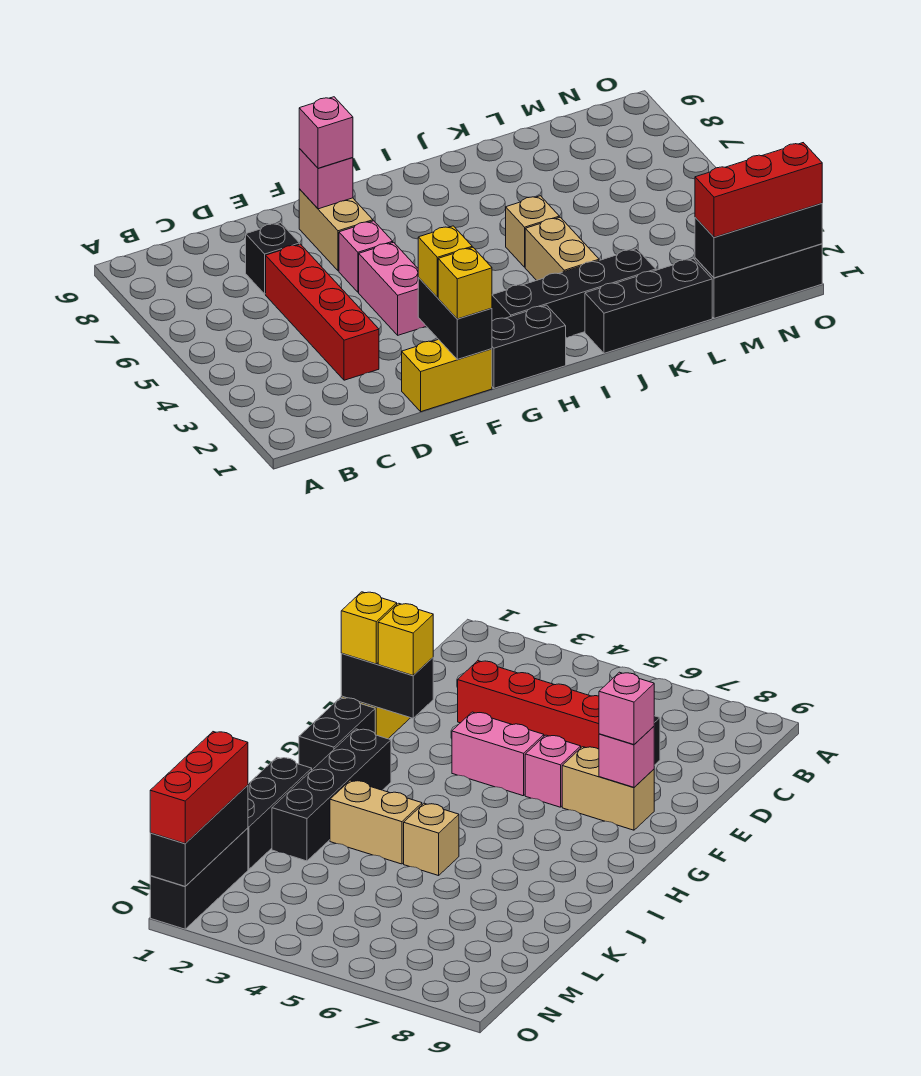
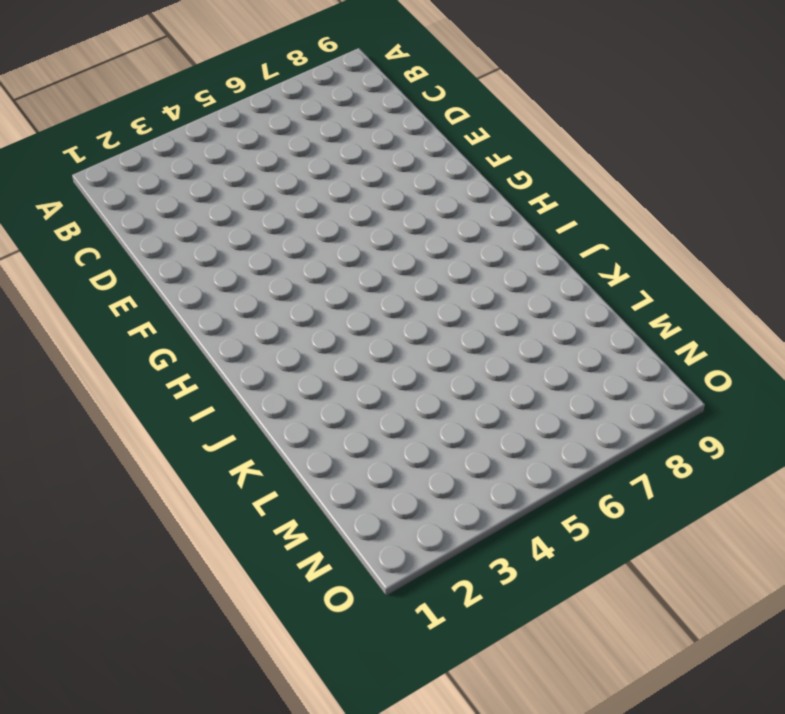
none -> red 1x4 brick [266,244,379,380]
none -> black 1x1 brick [246,223,300,294]
none -> yellow 1x2 brick [402,339,492,412]

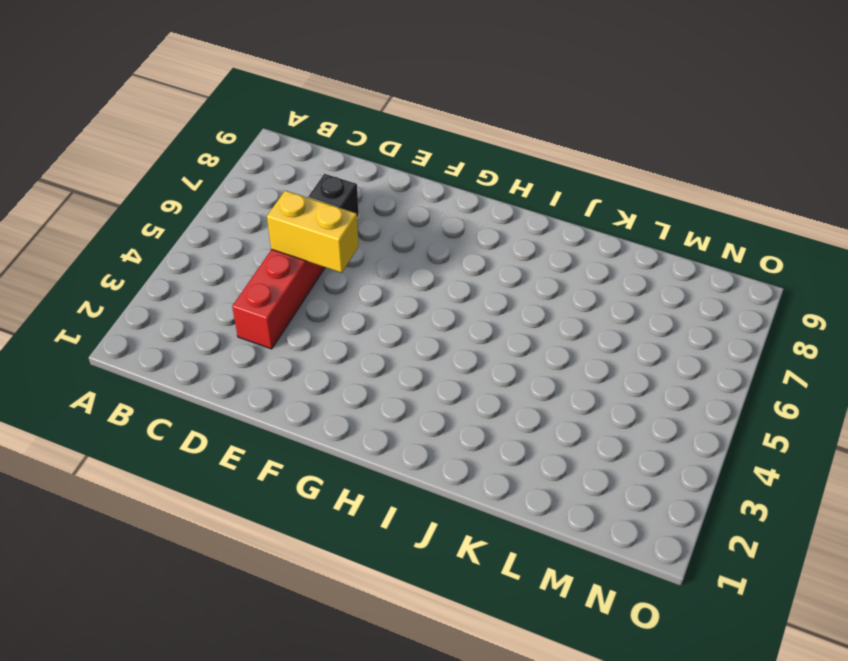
yellow 1x2 brick [267,191,359,273] -> yellow 1x2 brick moved to [402,339,492,412]
none -> pink 1x2 brick [359,242,426,335]
none -> pink 1x1 brick [339,221,393,292]
none -> tan 1x2 brick [299,189,373,271]

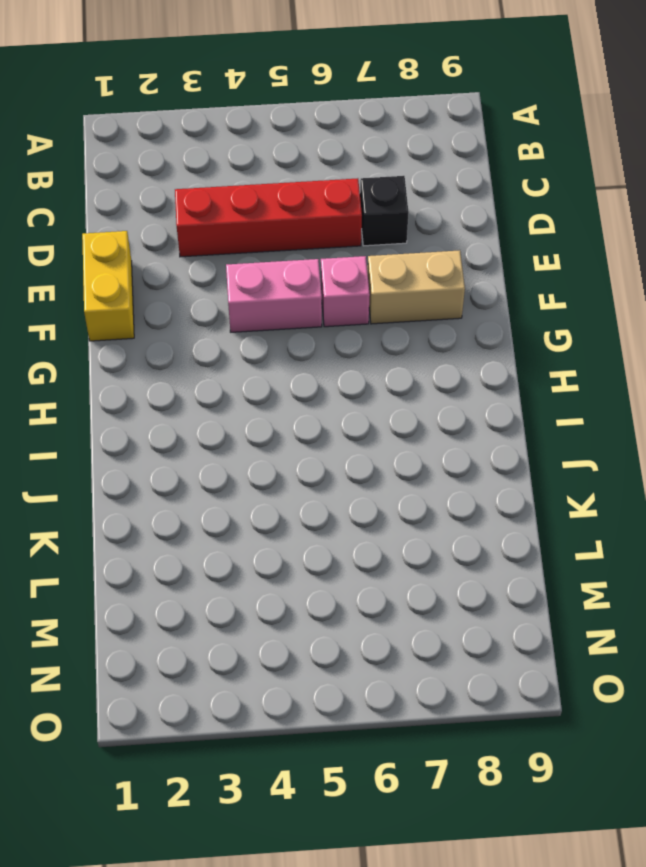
none -> black 1x2 brick [492,305,566,388]
none -> black 1x4 brick [492,249,656,338]
none -> black 1x3 brick [585,259,712,353]

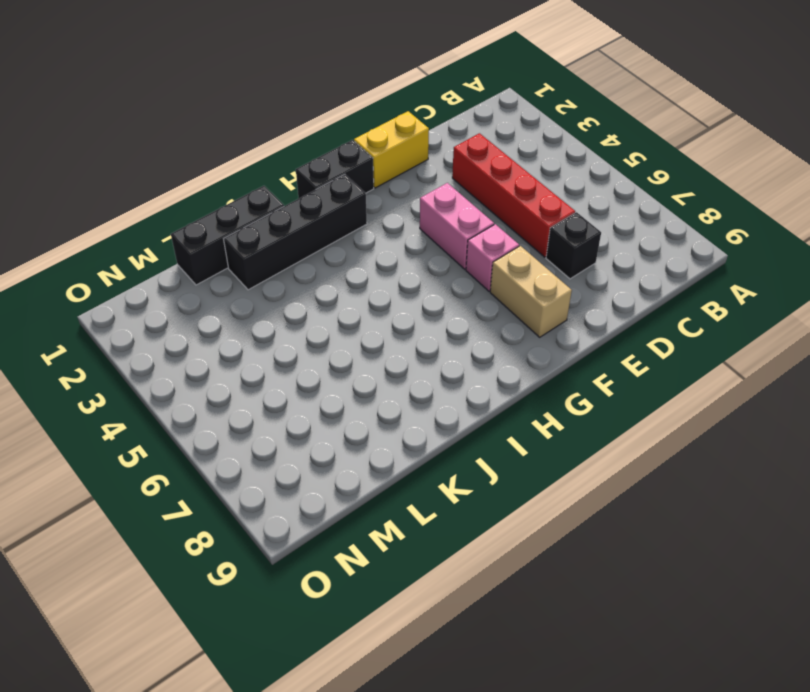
none -> tan 1x2 brick [525,217,599,280]
none -> tan 1x1 brick [506,196,559,267]
none -> black 1x3 brick [695,244,822,318]

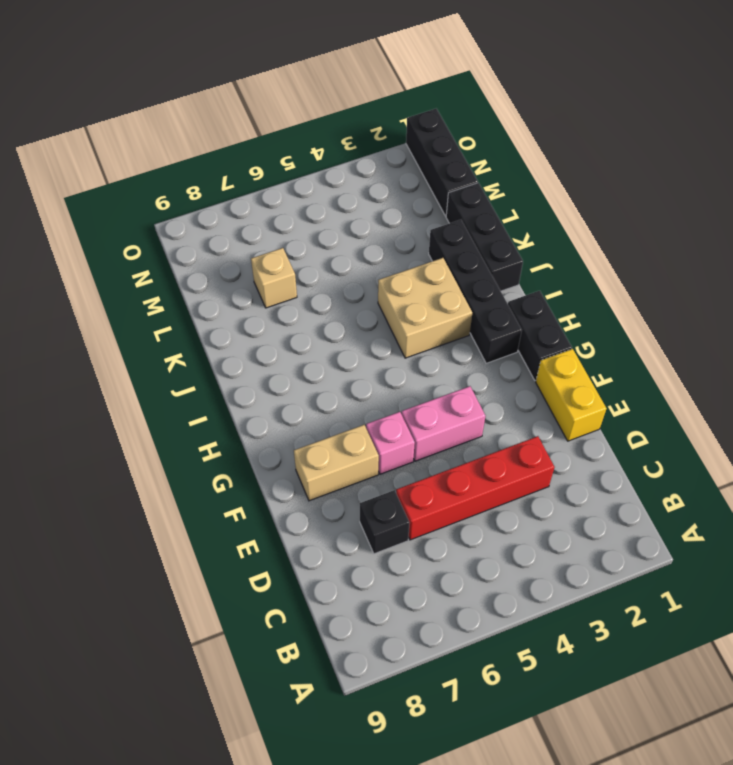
tan 2x2 brick [378,258,472,358] -> tan 1x2 brick [525,217,599,280]
tan 1x1 brick [251,248,297,308] -> tan 1x1 brick moved to [506,196,559,267]
none -> black 1x2 brick [418,278,492,359]
none -> pink 1x1 brick [299,149,353,209]
none -> black 1x3 brick [695,203,822,278]

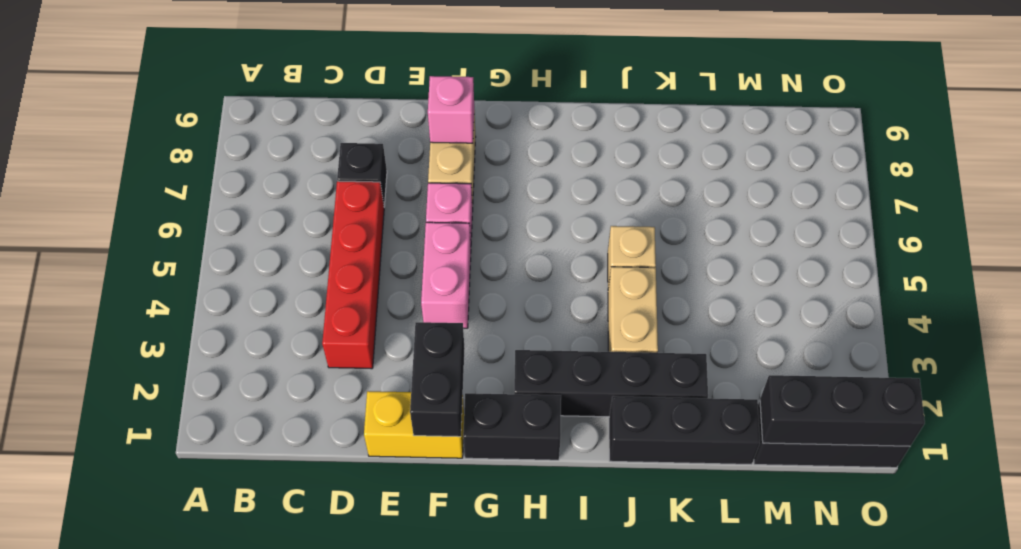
none -> yellow 1x1 brick [438,247,492,319]
none -> yellow 1x1 brick [418,226,472,297]
none -> pink 1x1 brick [299,97,353,168]

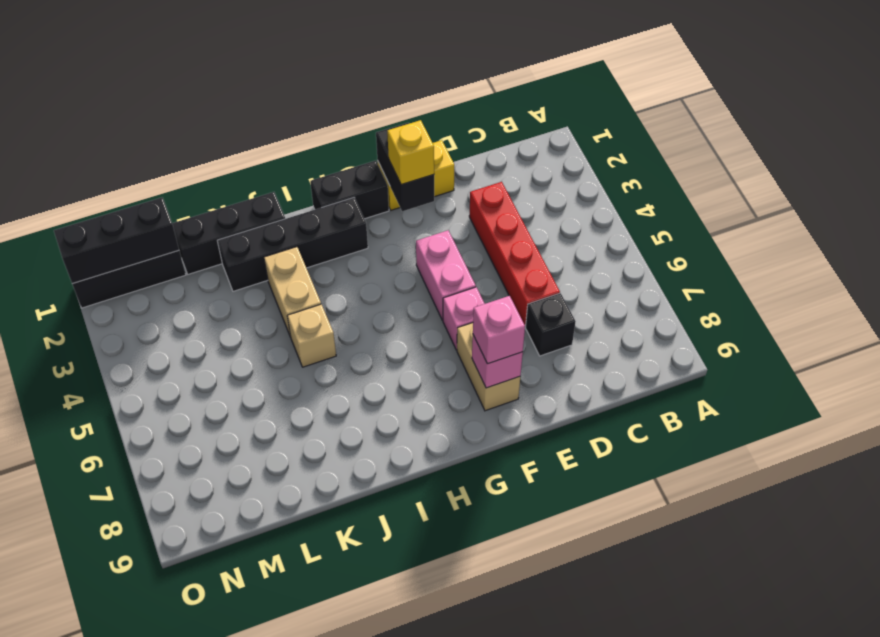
none -> yellow 1x1 brick [438,247,492,319]
none -> red 1x3 brick [695,143,822,237]

